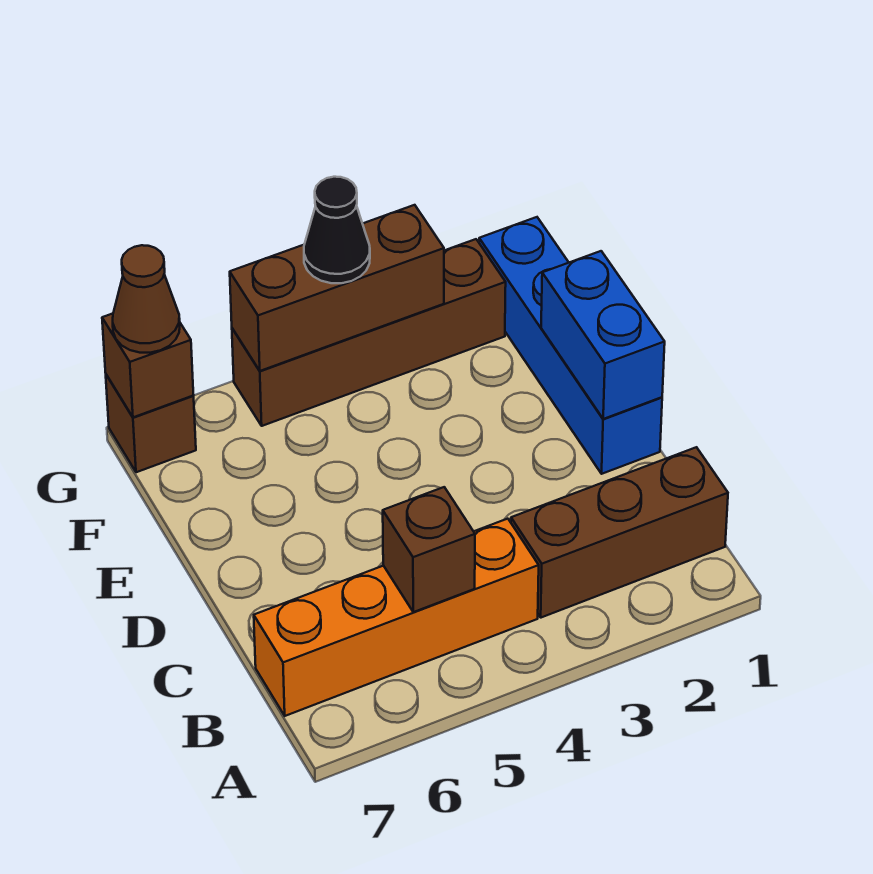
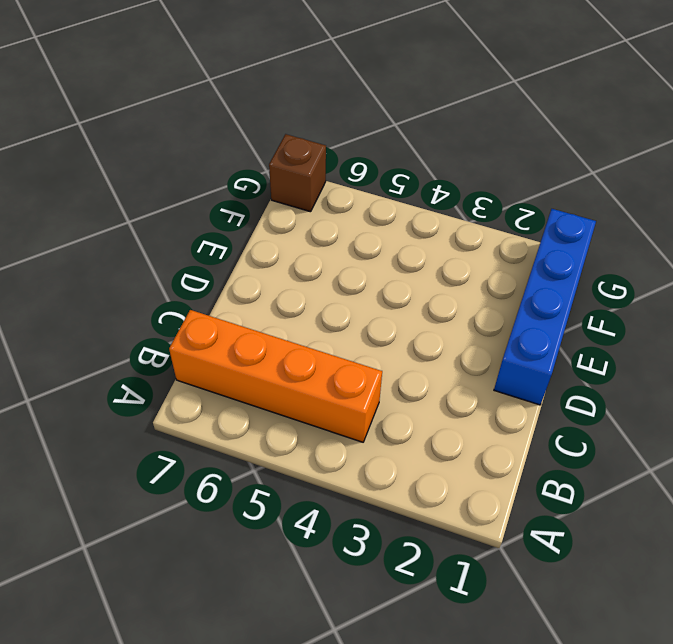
none -> brown 1x3 brick [511,447,728,618]
none -> brown 1x4 brick [232,239,506,426]

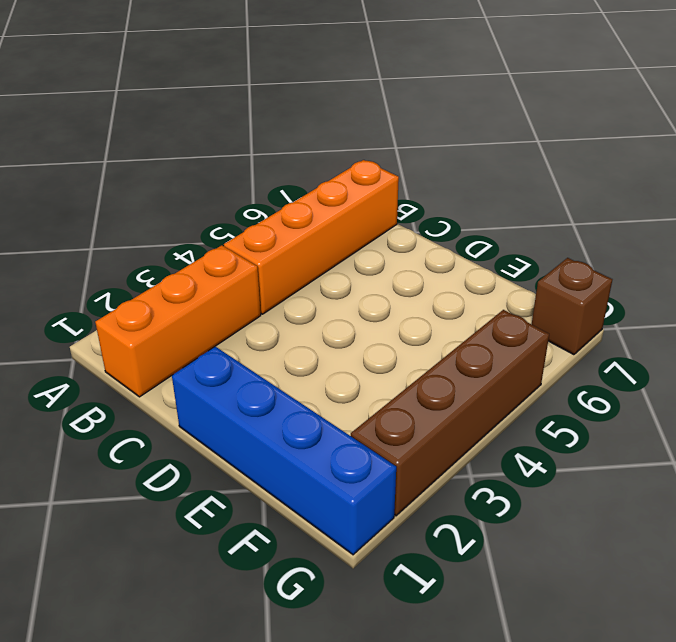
orange 1x3 brick [95,245,261,397] -> brown 1x3 brick [511,447,728,618]
none -> brown 1x1 brick [383,487,475,612]
none -> blue 1x2 brick [541,251,665,419]

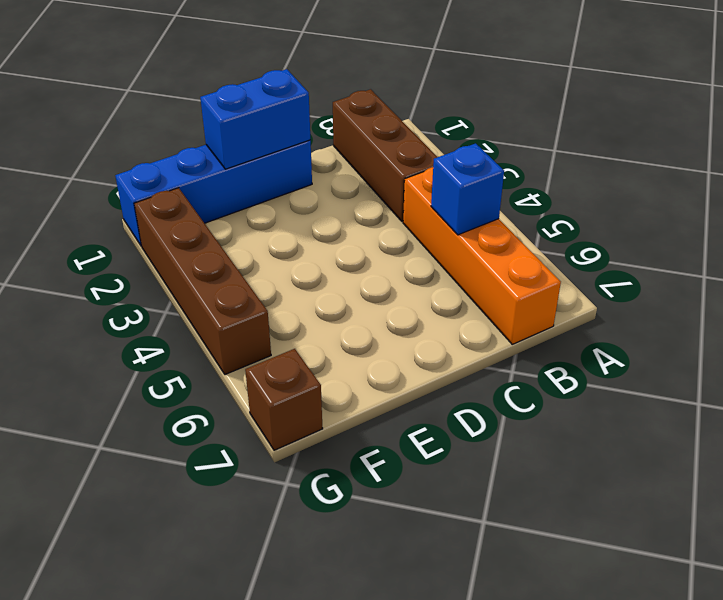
blue 1x1 brick [431,143,504,235] -> brown 1x1 brick [383,487,475,612]
none -> brown 1x3 brick [230,205,444,371]
none -> brown 1x1 brick [102,314,193,417]

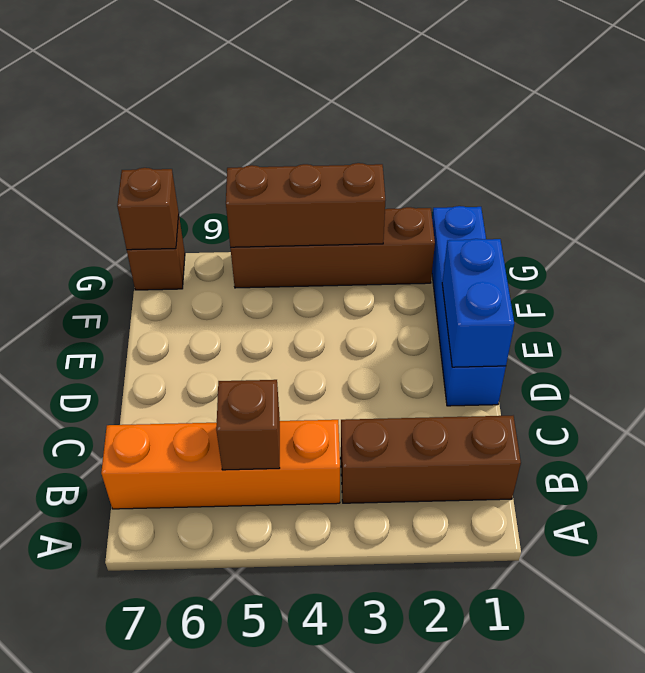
none -> black 1x1 cone [304,177,370,283]
none -> brown 1x1 cone [113,245,180,353]

